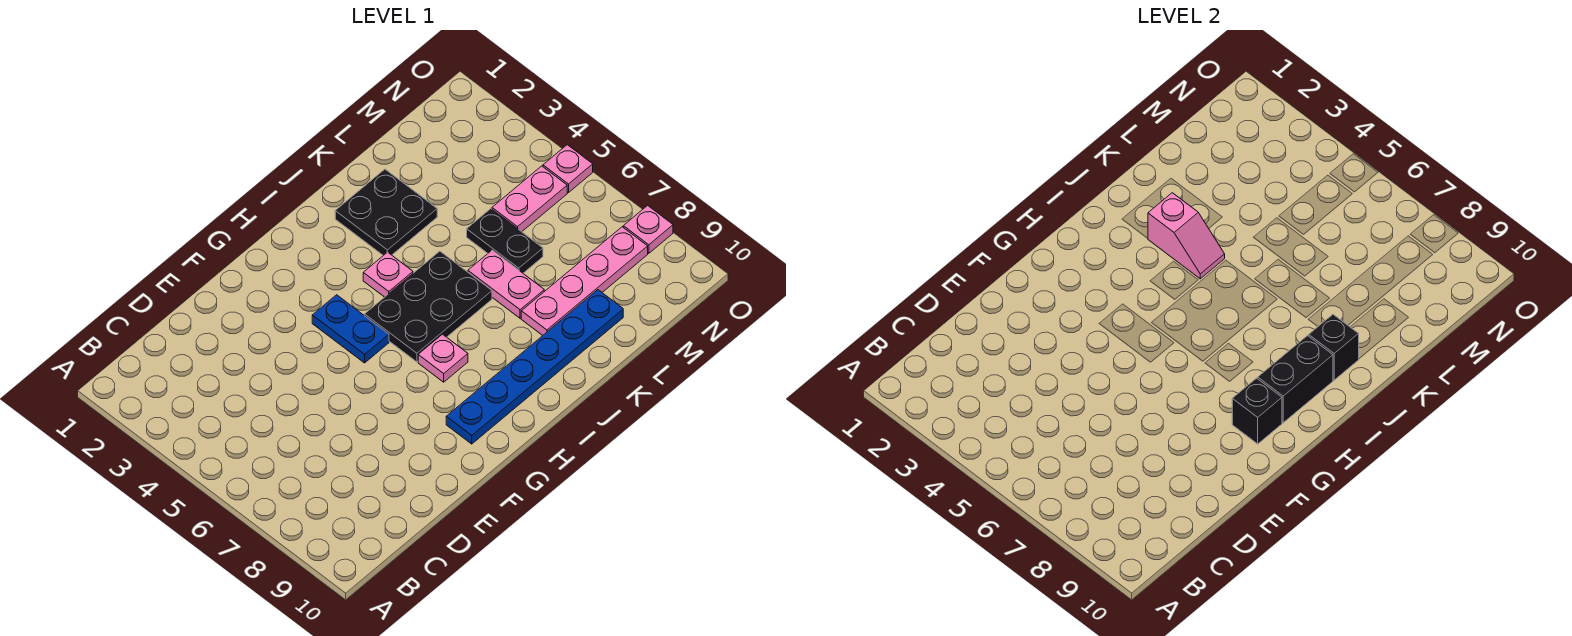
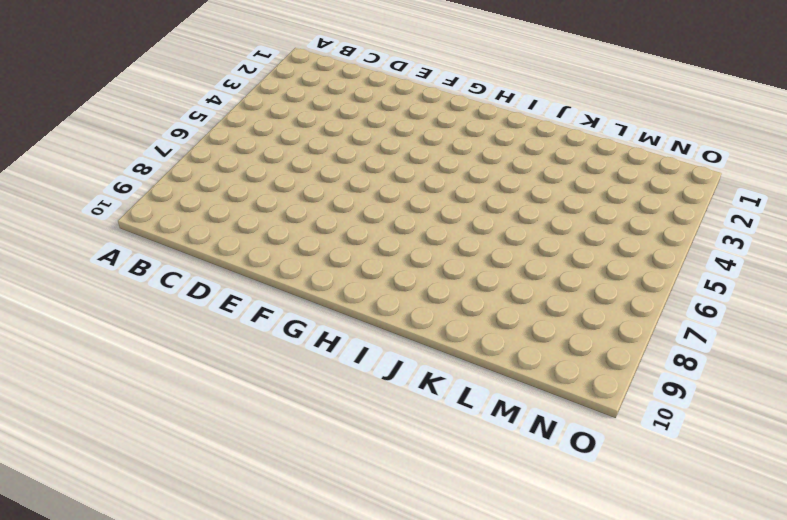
none -> blue 1x2 plate [312,295,389,363]
none -> blue 1x6 plate [446,290,623,444]
none -> black 2x3 plate [365,251,492,362]

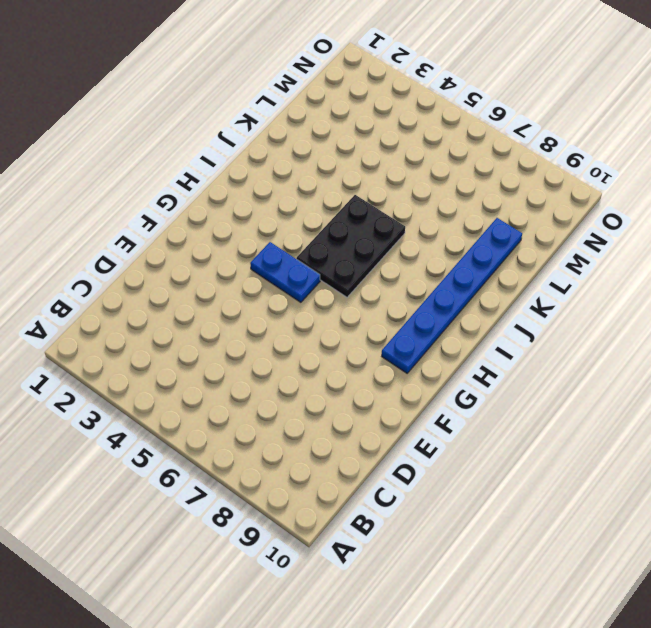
none -> pink 1x1 plate [418,334,468,382]
none -> pink 1x1 plate [363,252,413,297]
none -> black 2x2 plate [335,169,437,255]

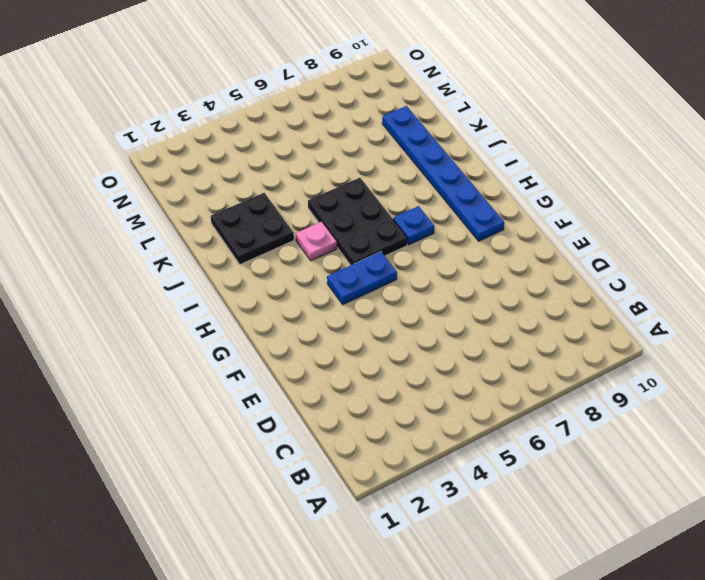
blue 1x1 plate [393,206,434,245] -> pink 1x1 plate [418,334,468,382]
none -> pink 1x2 plate [468,250,544,318]
none -> pink 1x4 plate [521,227,648,335]
none -> black 1x2 plate [467,209,543,273]

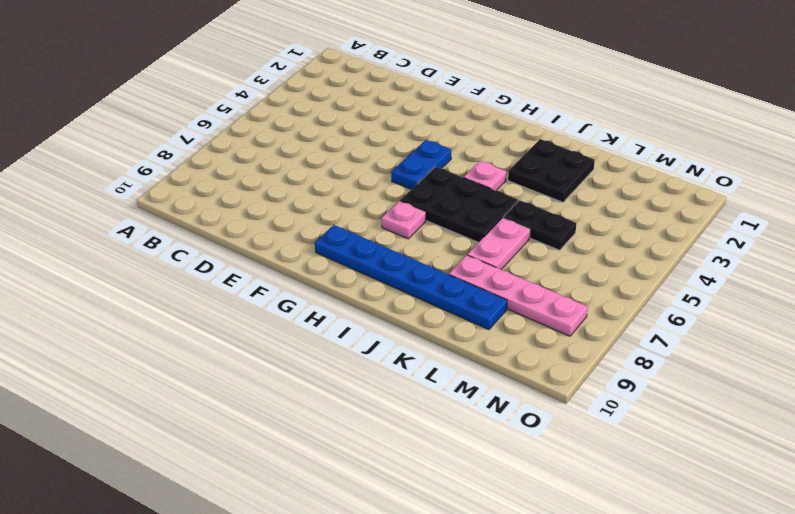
black 1x2 plate [503,200,576,250] -> black 1x2 plate turned to [467,209,543,273]
none -> pink 1x2 plate [492,166,567,232]
none -> pink 1x1 plate [543,145,593,193]
none -> pink 1x1 plate [623,205,673,253]

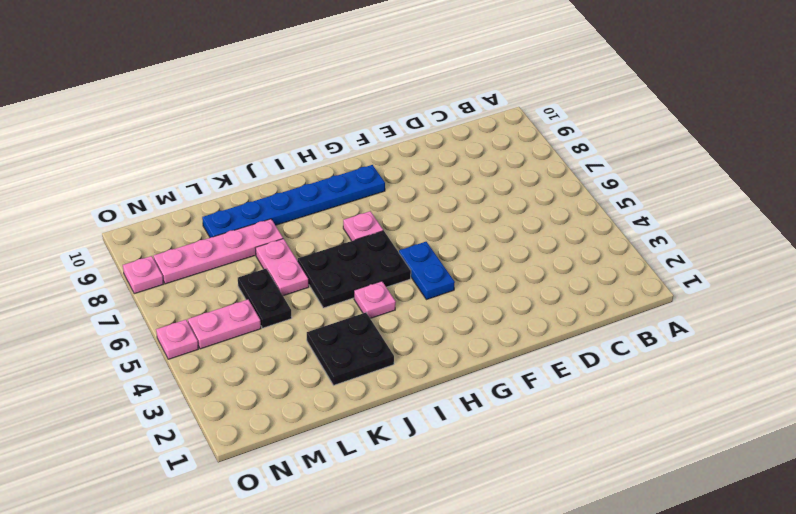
none -> black 1x1 brick [1232,378,1282,444]
none -> black 1x2 brick [1258,336,1333,423]
none -> pink 1x2 slope [1148,193,1225,279]

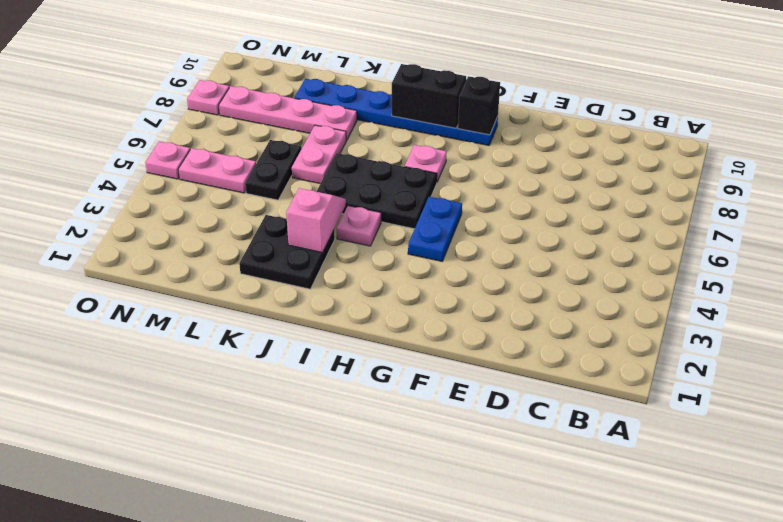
none -> black 1x1 brick [1309,315,1359,380]

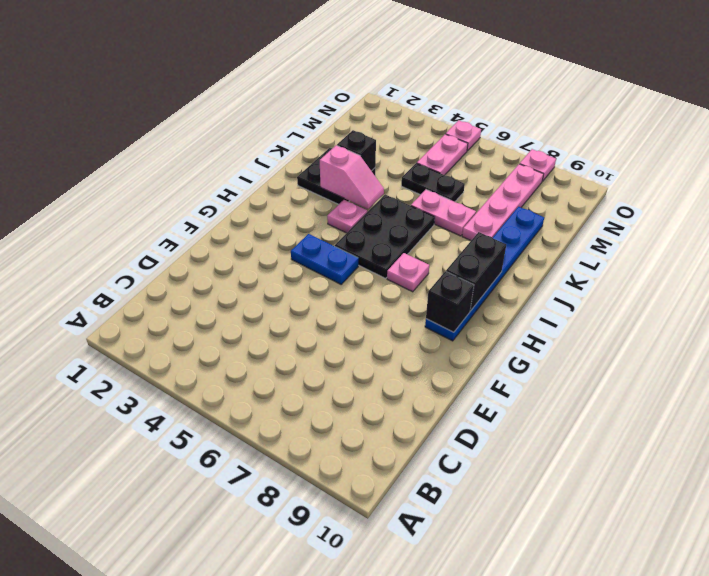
black 1x1 brick [337,130,376,171] -> black 1x1 brick moved to [1309,315,1359,380]

